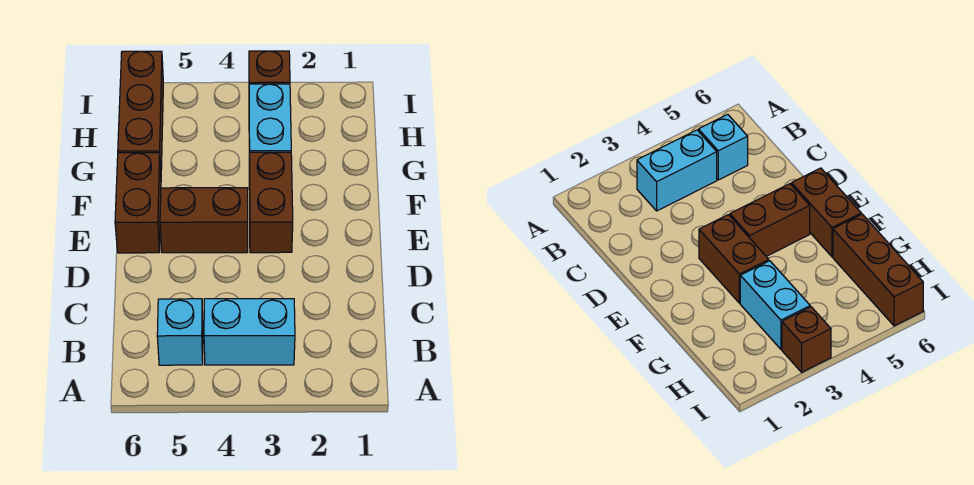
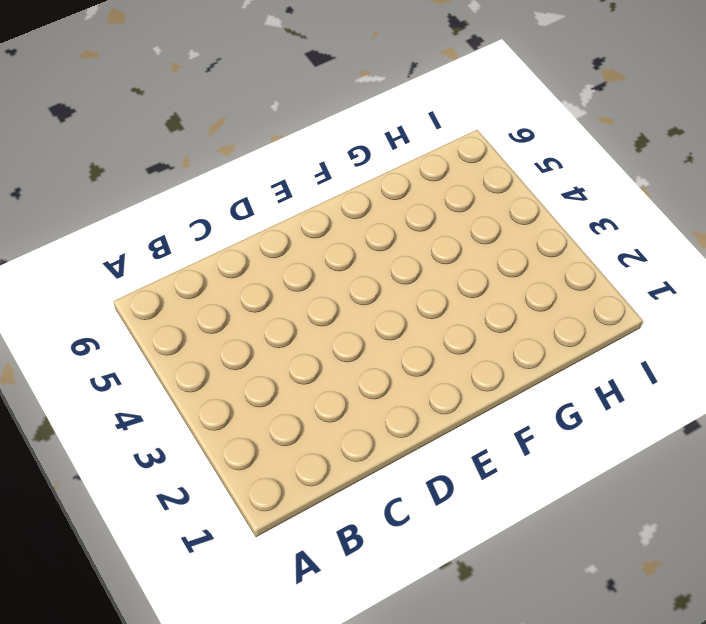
none -> cyan 1x2 brick [204,299,295,365]
none -> cyan 1x1 brick [157,299,203,365]

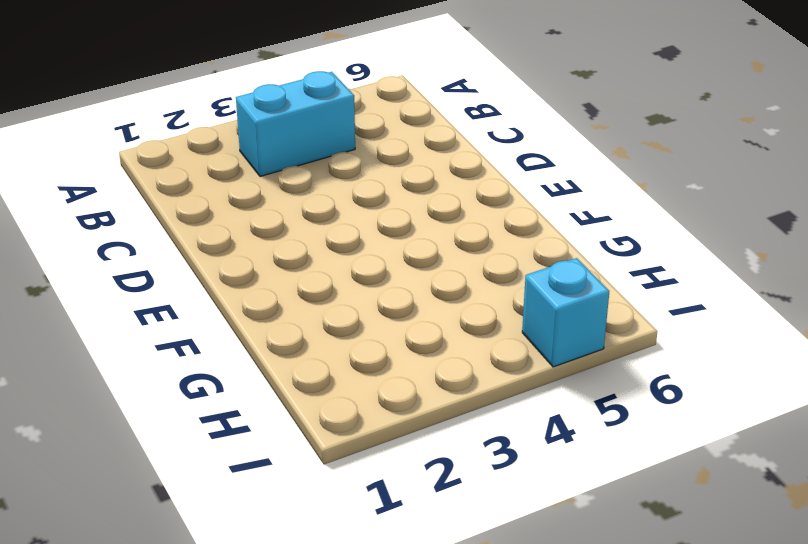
cyan 1x1 brick [522,258,609,367] -> cyan 1x1 brick moved to [157,299,203,365]
none -> brown 1x2 brick [249,152,293,253]
none -> brown 1x2 brick [160,188,248,253]

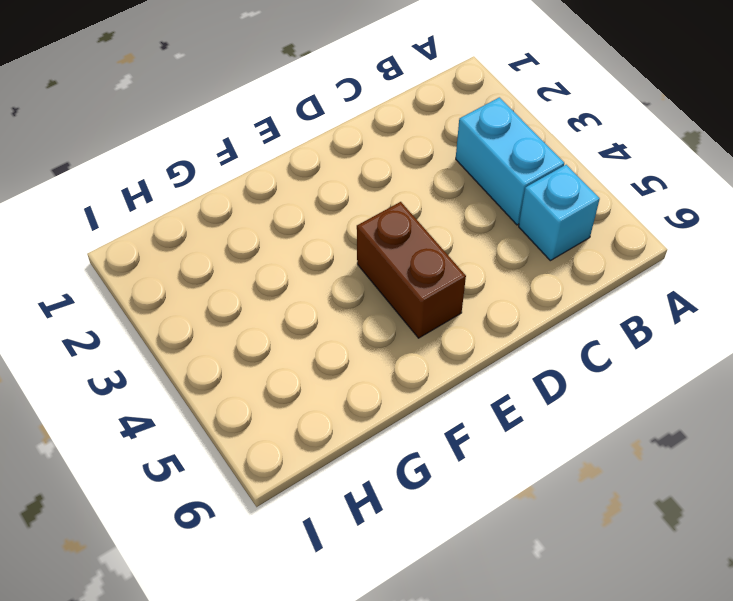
none -> brown 1x2 brick [249,152,293,253]
none -> brown 1x2 brick [115,153,161,253]

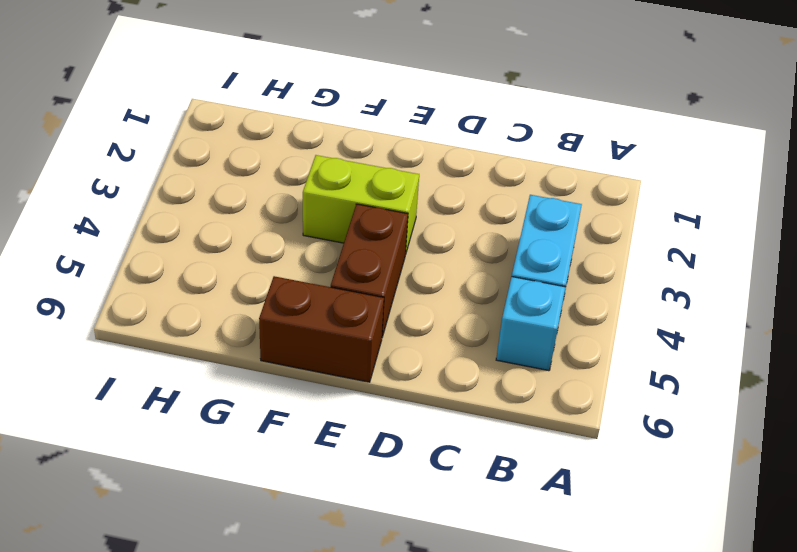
lime 1x2 brick [303,155,419,255] -> brown 1x2 brick [249,152,293,253]
none -> cyan 1x2 brick [249,84,291,174]
none -> brown 1x3 brick [118,51,163,170]

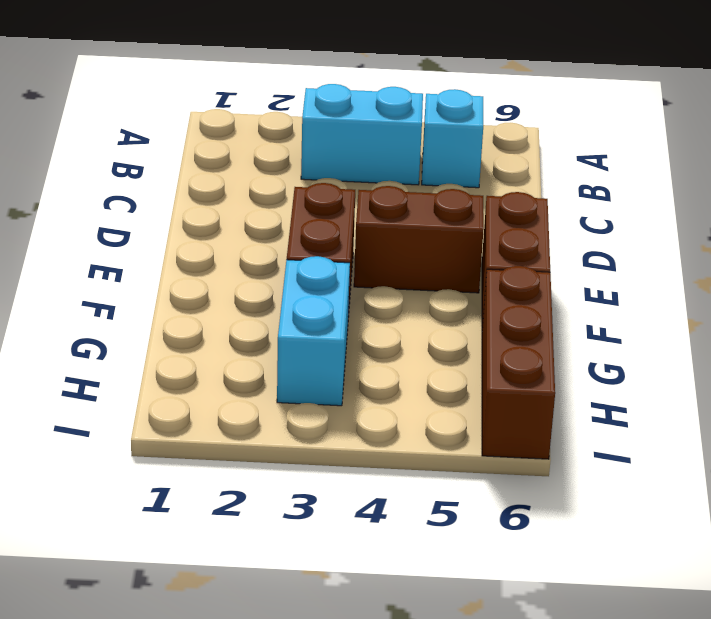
none -> brown 1x1 brick [249,51,290,84]

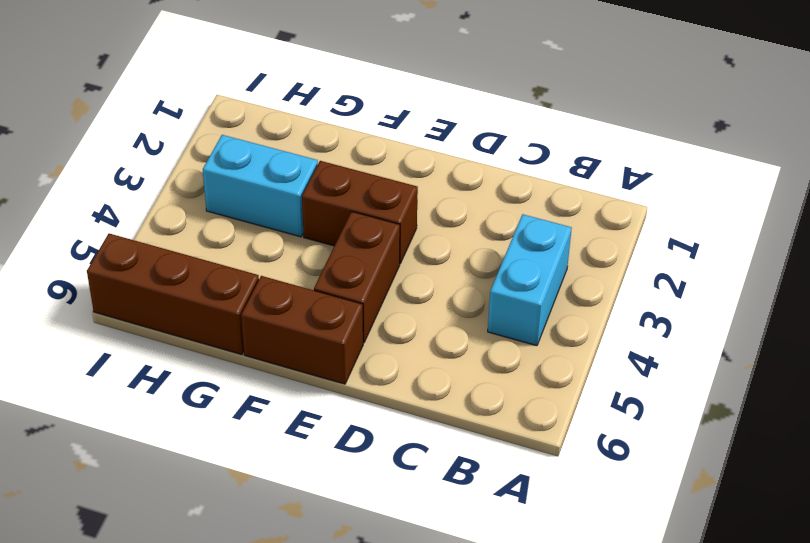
none -> cyan 1x1 brick [157,299,203,365]
none -> brown 1x1 brick [249,51,290,84]

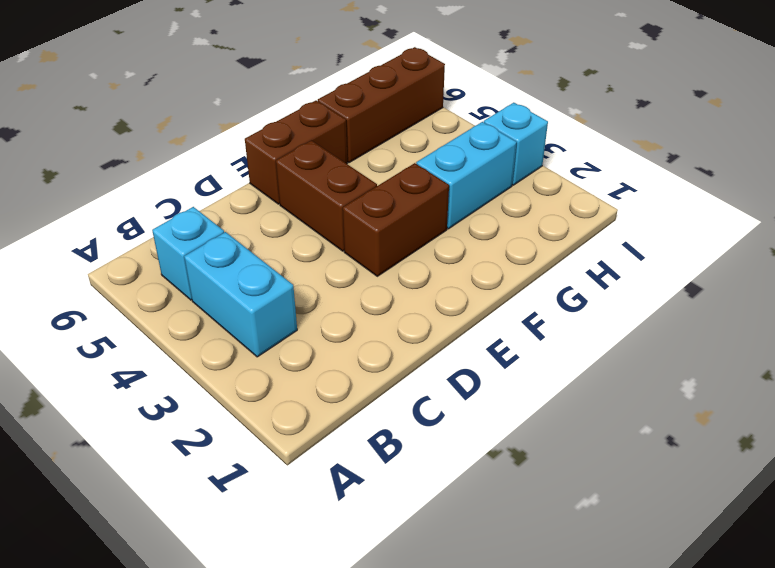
cyan 1x1 brick [484,103,548,185] -> brown 1x1 brick [249,51,290,84]

